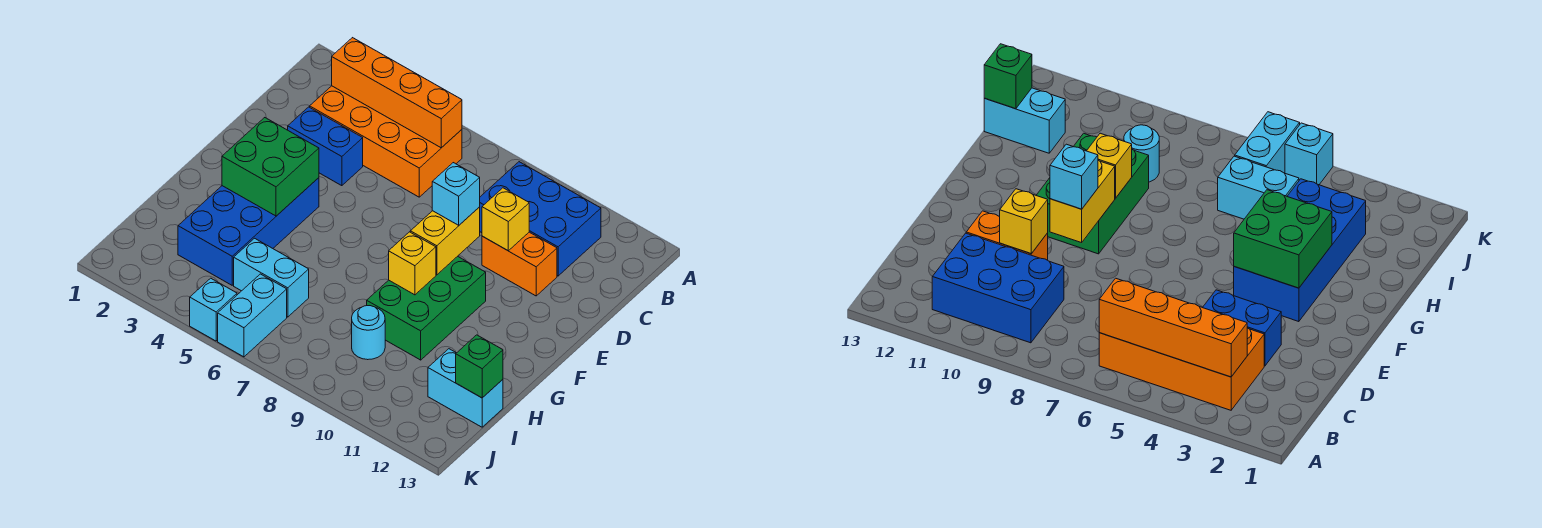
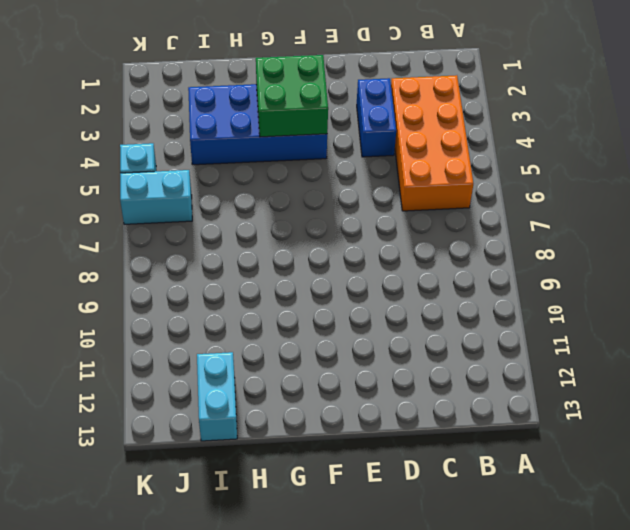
none -> blue 2x3 brick [480,162,601,276]
none -> orange 1x2 brick [482,232,557,296]
none -> green 2x3 brick [367,256,486,360]

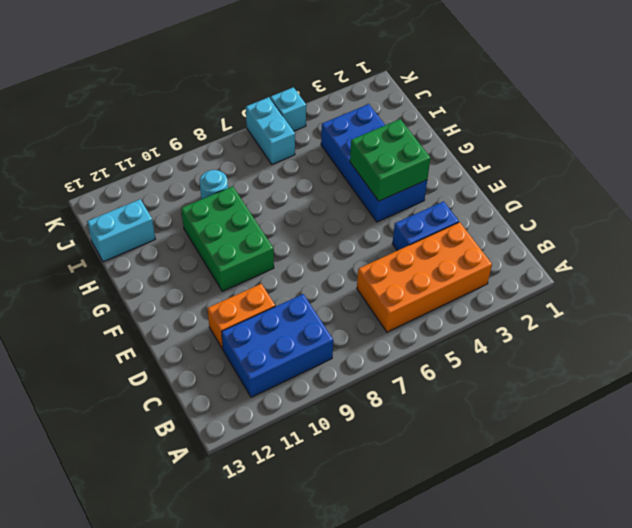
none -> cyan 1x2 brick [234,238,309,317]
none -> orange 1x4 brick [332,38,462,148]
none -> yellow 1x1 brick [482,188,529,251]

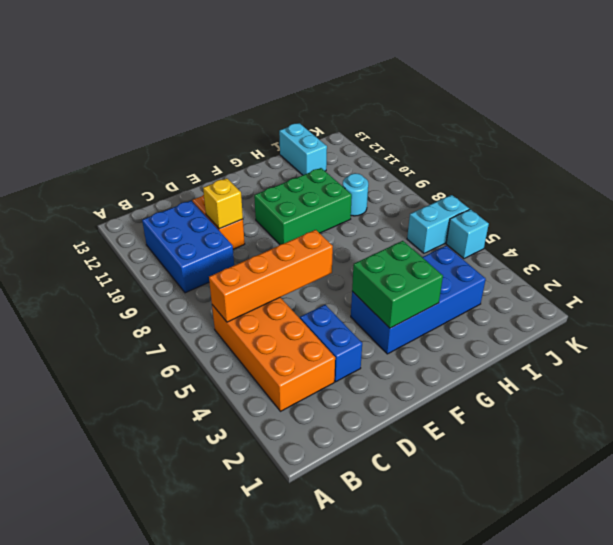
orange 1x4 brick [209,230,333,322] -> orange 1x4 brick turned to [332,38,462,148]
none -> cyan 1x2 brick [234,238,309,317]
none -> yellow 1x2 brick [410,207,480,275]
none -> yellow 1x1 brick [389,232,436,295]

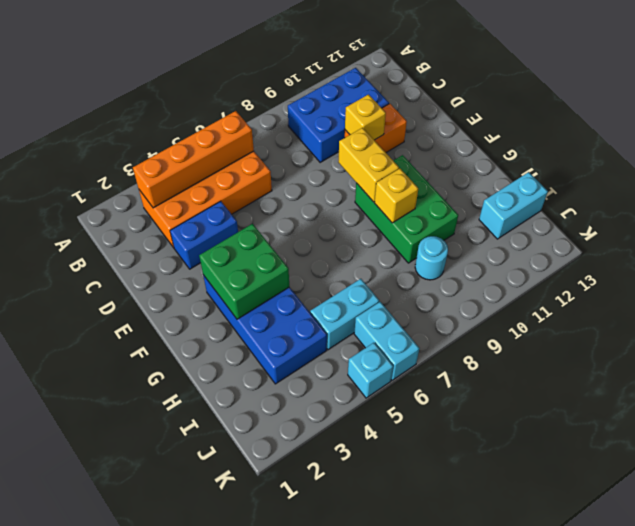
none -> green 1x1 brick [456,335,503,398]
none -> cyan 1x1 brick [432,163,480,225]

